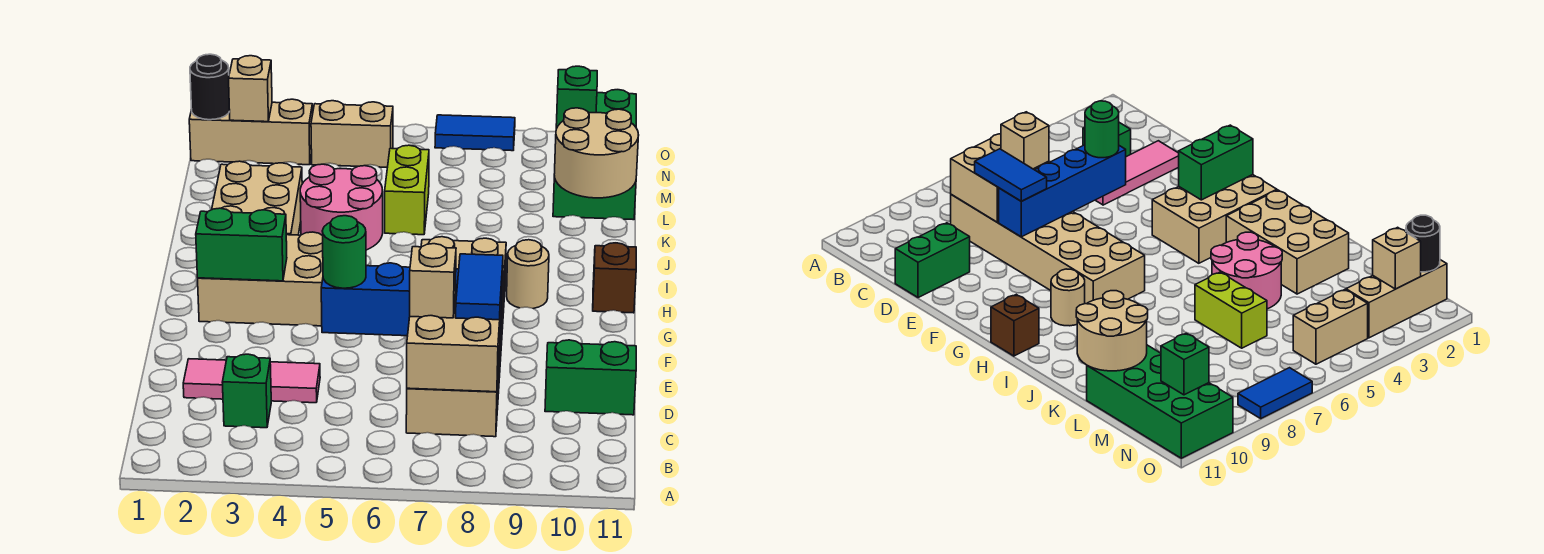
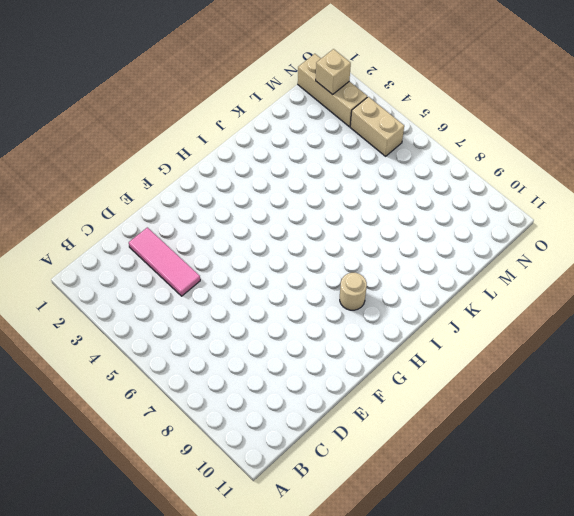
none -> green 1x1 brick [222,354,271,428]
none -> tan 2x6 brick [406,237,506,437]
none -> green 1x2 brick [545,340,636,415]

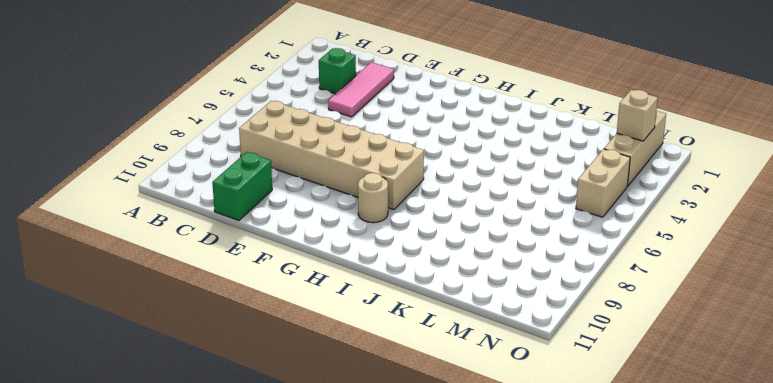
none -> tan 2x3 brick [198,232,323,326]
none -> brown 1x1 brick [593,243,636,313]
none -> tan 2x3 brick [212,161,302,235]

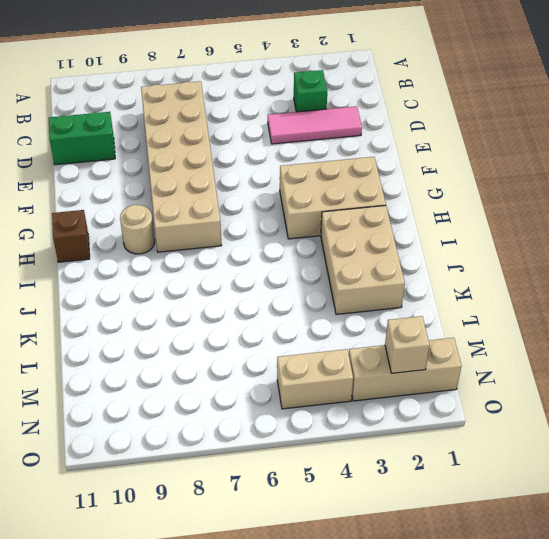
none -> pink 2x2 round brick [300,164,383,250]
none -> lime 1x2 brick [385,145,429,235]
none -> green 2x4 brick [553,90,636,220]

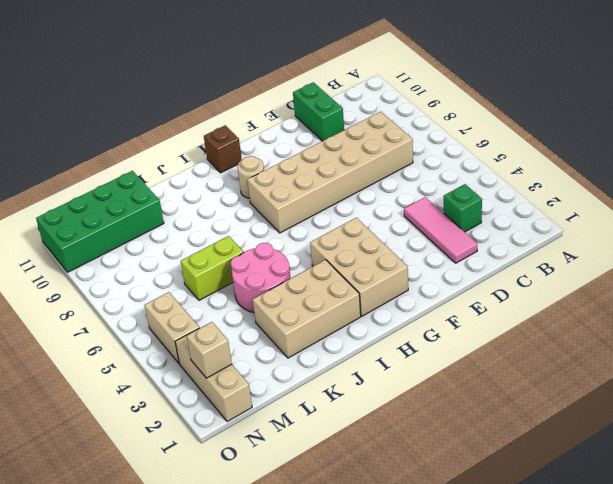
none -> blue 1x2 tile [435,115,515,151]
none -> tan 2x2 brick [407,294,501,392]
none -> blue 1x4 brick [321,263,503,336]

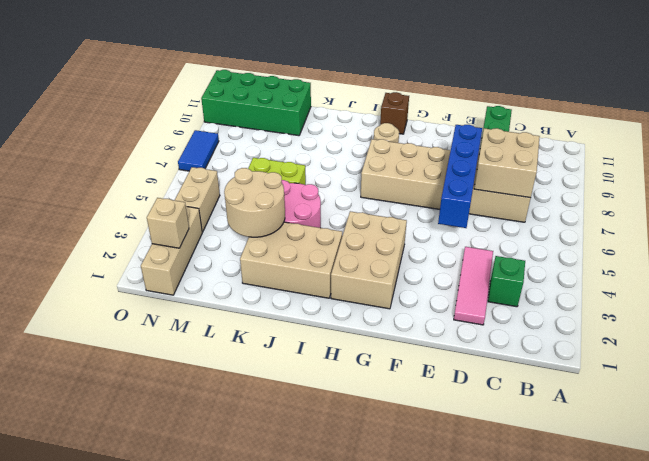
tan 2x2 round brick [224,168,285,237] -> tan 2x2 round brick moved to [554,108,639,198]
none -> green 1x2 brick [196,208,287,281]
none -> black 1x1 round brick [190,54,230,120]
none -> green 1x1 brick [556,66,597,129]

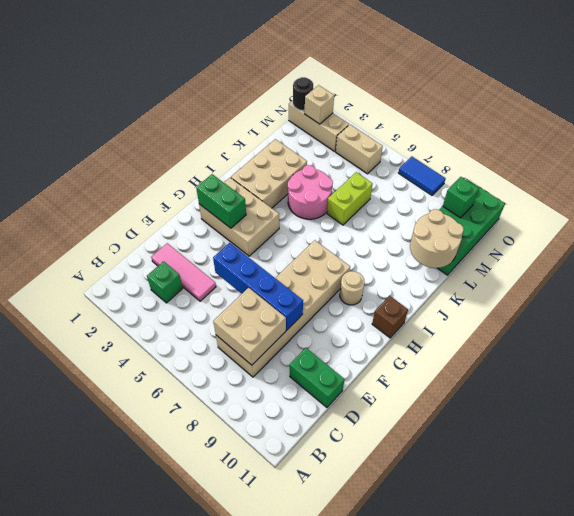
none -> tan 1x1 brick [410,244,456,318]
none -> blue 1x2 tile [456,254,503,320]
none -> green 1x1 round brick [322,216,366,288]

